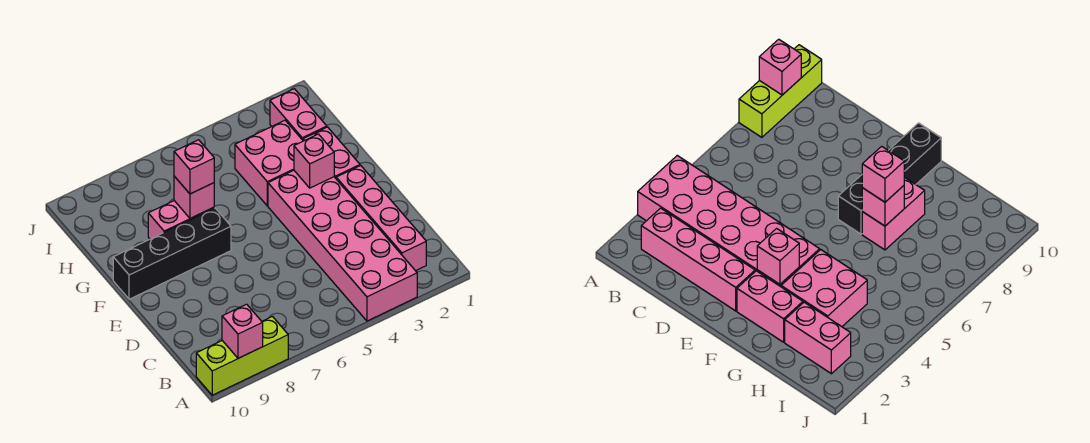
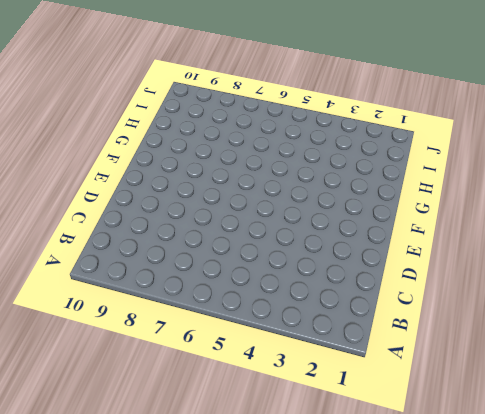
none -> pink 2x6 brick [268,170,417,321]
none -> lime 1x3 brick [196,317,288,395]
none -> pink 1x4 brick [336,166,426,271]

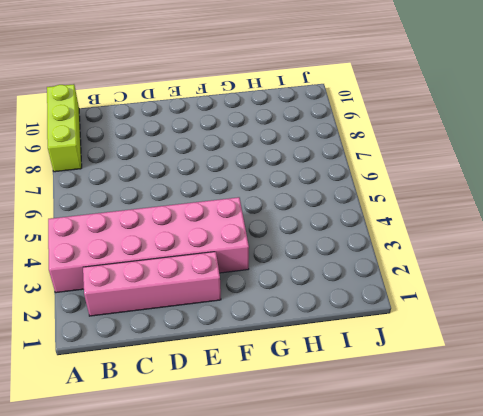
none -> pink 1x2 brick [303,127,360,178]
none -> black 1x4 brick [113,208,231,299]
none -> pink 2x2 brick [235,120,303,206]

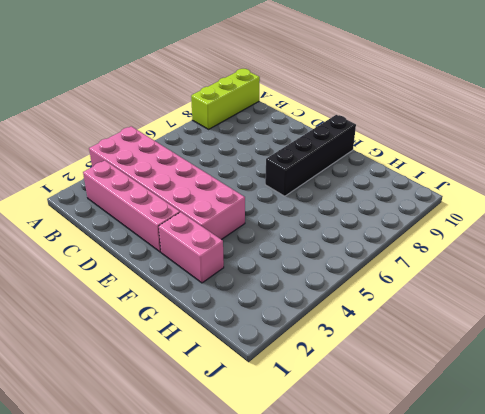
none -> pink 2x2 brick [235,120,303,206]
none -> pink 1x2 brick [148,201,214,239]
none -> pink 1x2 brick [270,89,327,140]

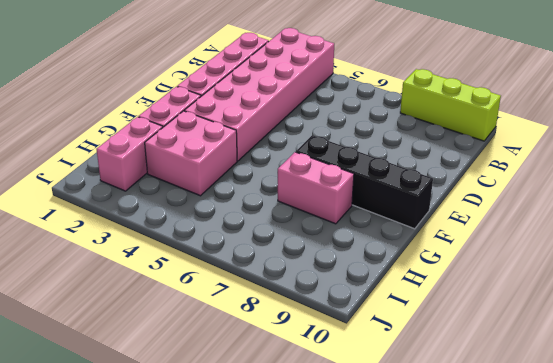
none -> pink 1x1 brick [222,304,263,358]
none -> pink 1x1 brick [294,134,334,188]
none -> pink 1x1 brick [174,176,214,218]

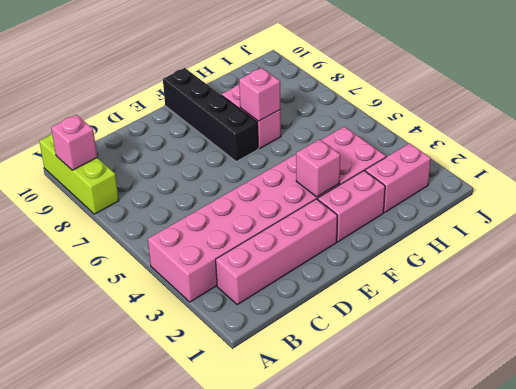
none -> pink 1x1 brick [174,140,214,194]

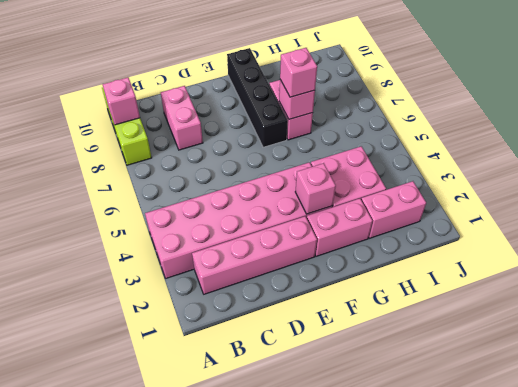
pink 1x2 brick [161,86,203,150] -> none

